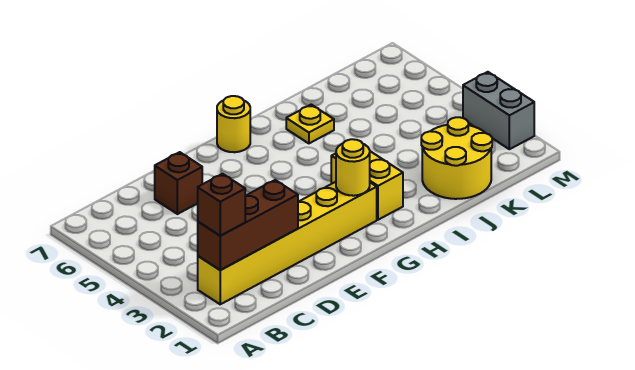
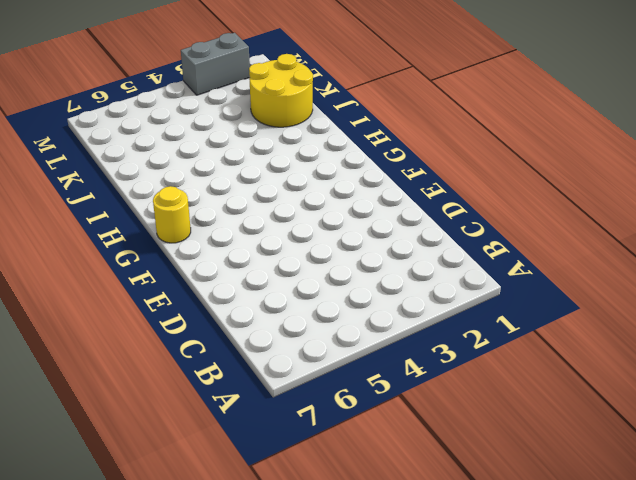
none -> yellow 1x6 brick [198,182,377,304]
none -> brown 1x1 brick [155,152,202,214]

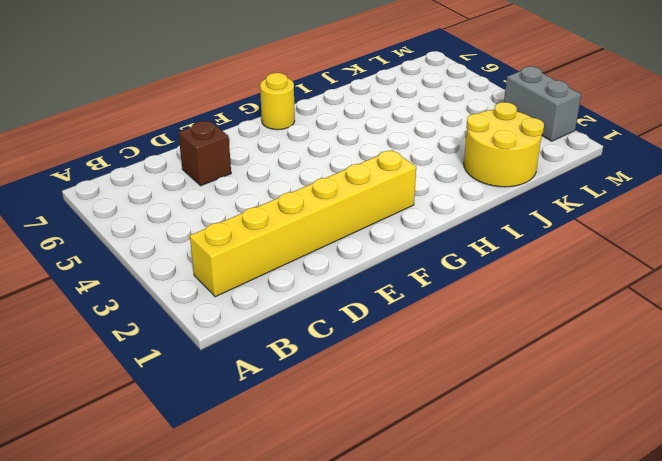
none -> yellow 1x2 brick [331,151,403,220]
none -> yellow 1x1 plate [286,105,334,143]

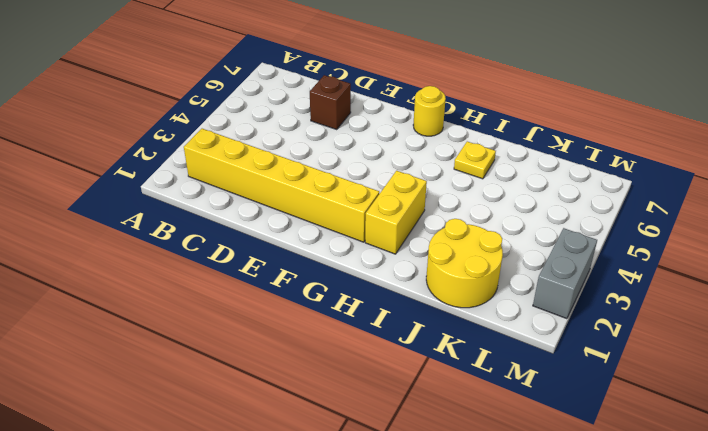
none -> brown 1x3 brick [198,180,298,270]
none -> yellow 1x1 round brick [336,139,370,196]

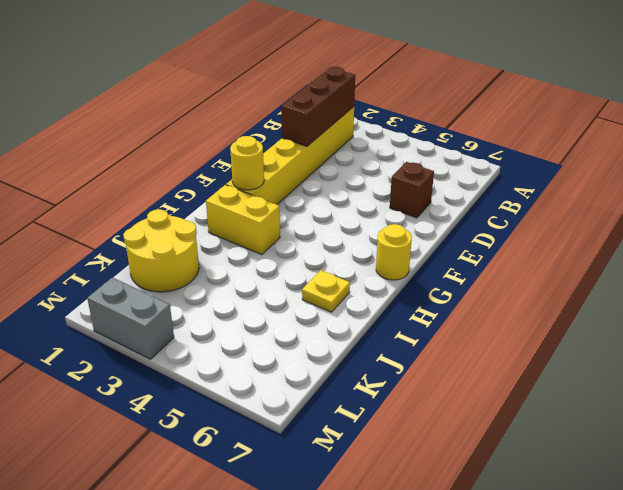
none -> brown 1x1 brick [198,174,245,236]

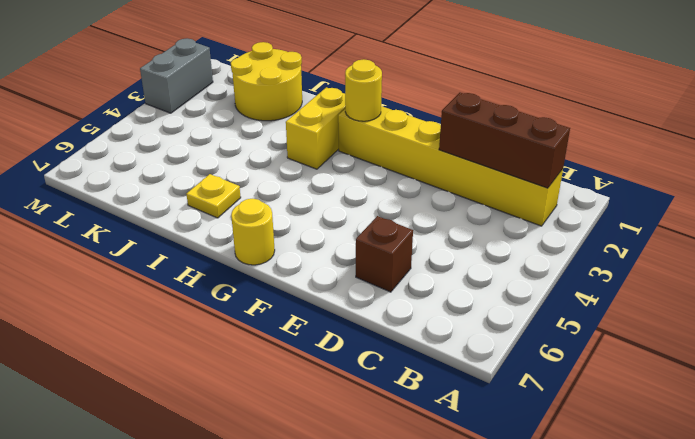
none -> brown 1x1 brick [198,174,245,236]

